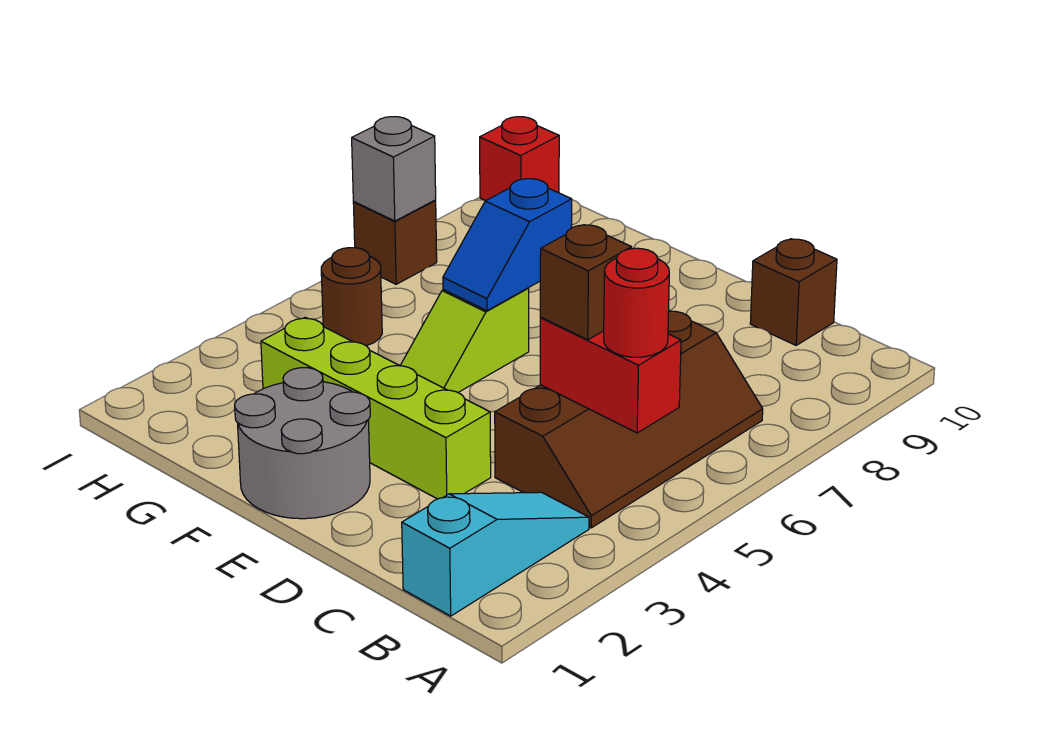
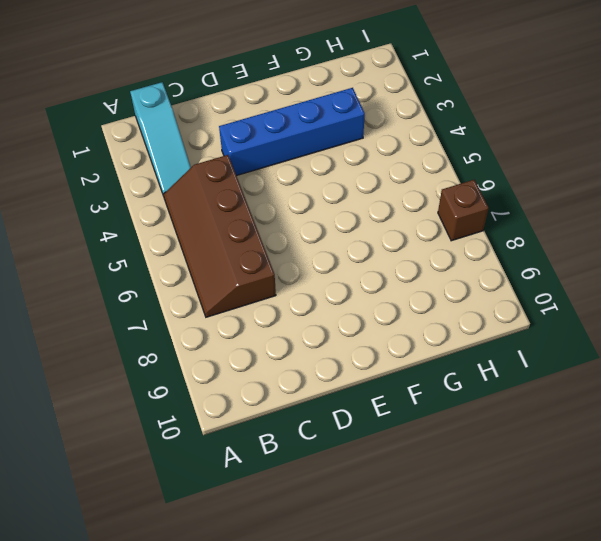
blue 1x4 brick [219,88,365,176] -> lime 1x4 brick [261,317,491,499]
none -> brown 1x1 brick [750,239,837,345]
none -> grey 2x2 round brick [235,368,370,519]
none -> lime 1x2 slope [400,288,529,392]

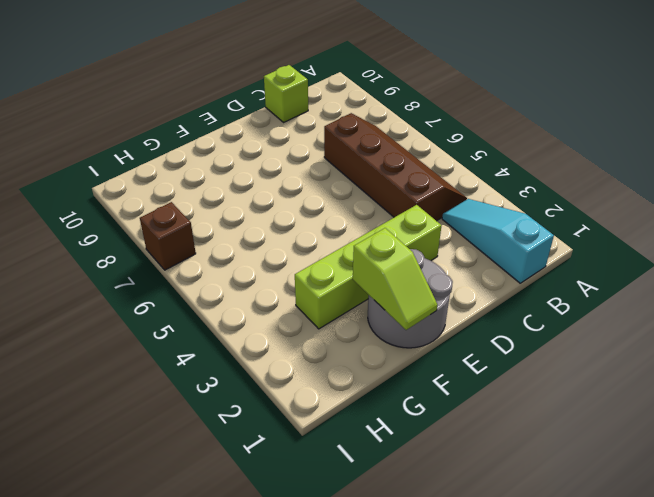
lime 1x1 brick [264,65,308,122] -> brown 1x1 brick [750,239,837,345]
lime 1x2 slope [353,228,437,330] -> lime 1x2 slope moved to [400,288,529,392]
none -> brown 1x1 round brick [321,248,382,346]
none -> red 1x1 brick [480,117,559,201]
none -> red 1x2 brick [540,318,681,433]

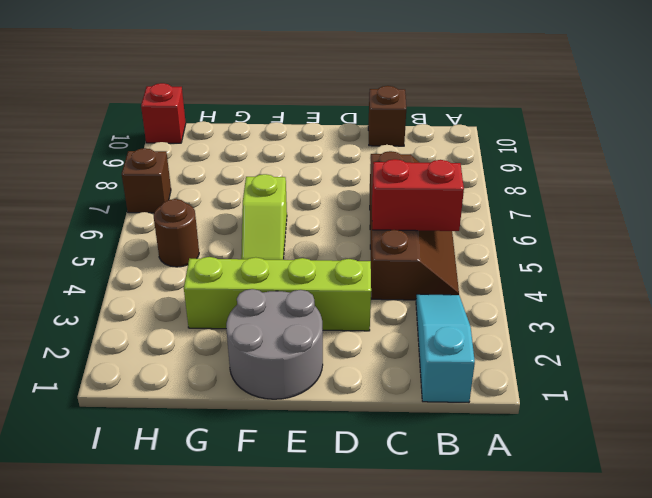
none -> blue 1x2 slope [443,179,572,311]
none -> grey 1x1 brick [352,117,436,221]
none -> red 1x1 round brick [604,248,669,357]

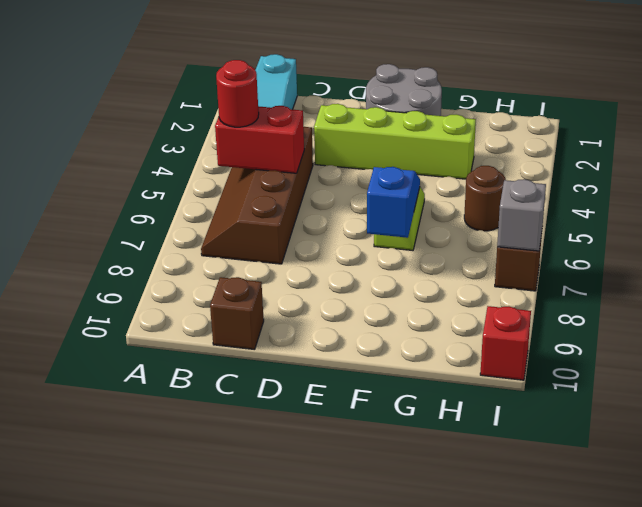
none -> brown 1x1 brick [540,225,632,340]

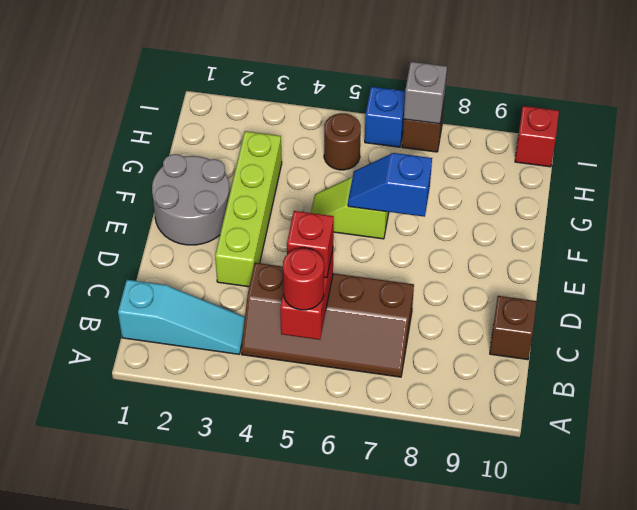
red 1x1 brick [287,211,334,278] -> brown 1x1 brick [540,225,632,340]
blue 1x1 brick [365,87,405,147] -> none

